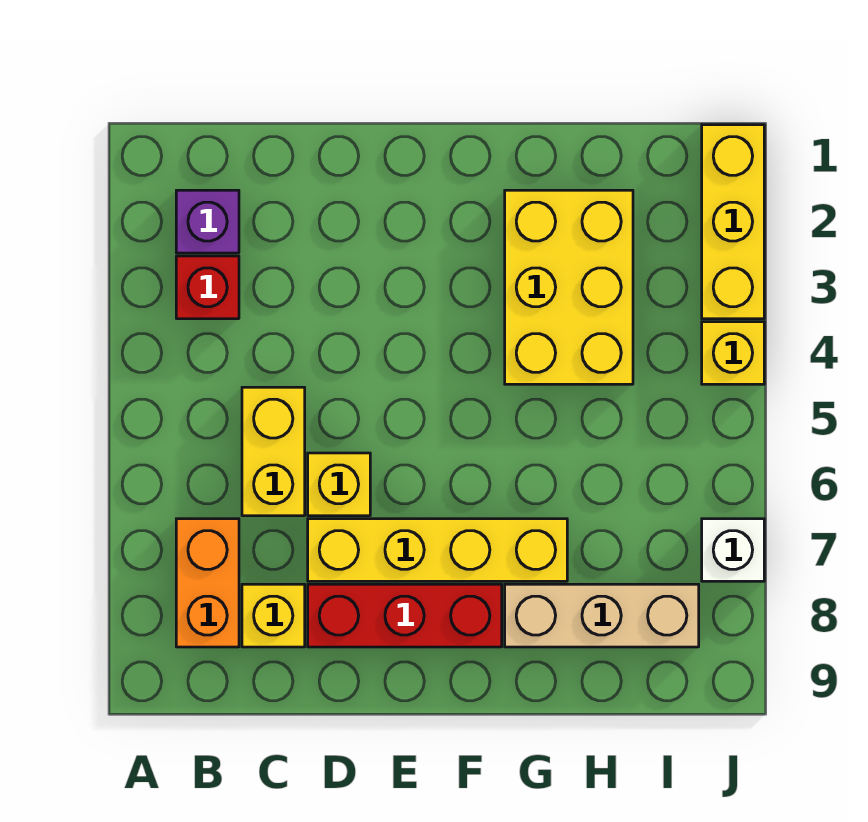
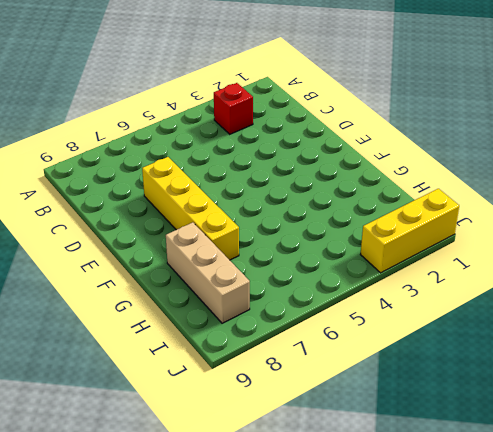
none -> purple 1x1 brick [176,190,239,253]
none -> orange 1x2 brick [176,519,239,647]
none -> yellow 1x2 brick [242,387,305,516]

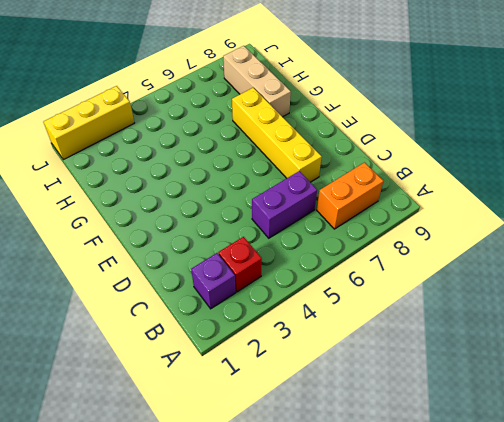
purple 1x2 brick [252,171,317,238] -> yellow 1x2 brick [242,387,305,516]
none -> yellow 1x1 brick [242,584,305,647]
none -> yellow 1x1 brick [308,453,370,516]
none -> red 1x3 brick [308,584,502,647]

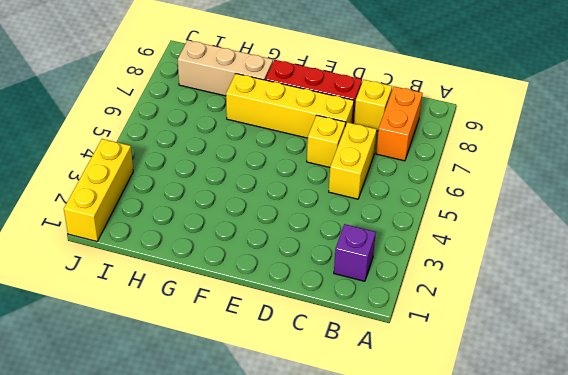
none -> red 1x1 brick [176,256,239,319]
none -> yellow 2x3 brick [505,190,633,384]
none -> yellow 1x1 brick [702,322,764,384]

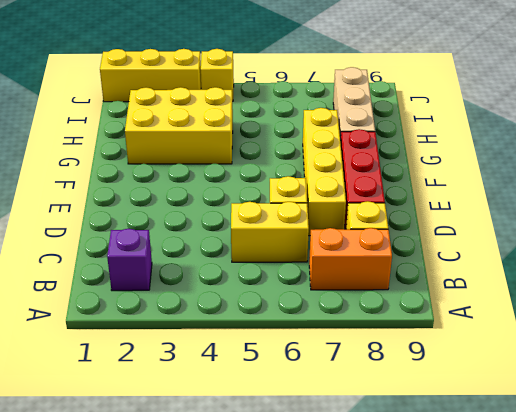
none -> red 1x1 brick [176,256,239,319]
none -> white 1x1 brick [702,519,764,581]

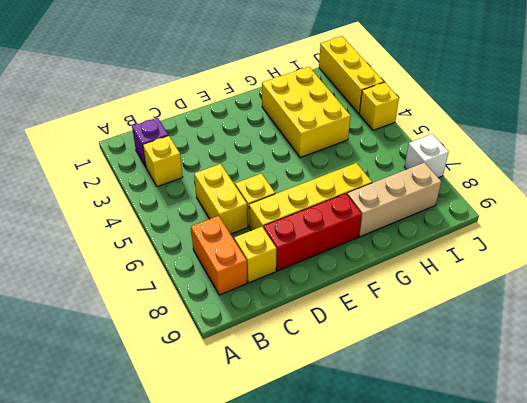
yellow 1x1 brick [143,135,183,187] -> red 1x1 brick [176,256,239,319]

